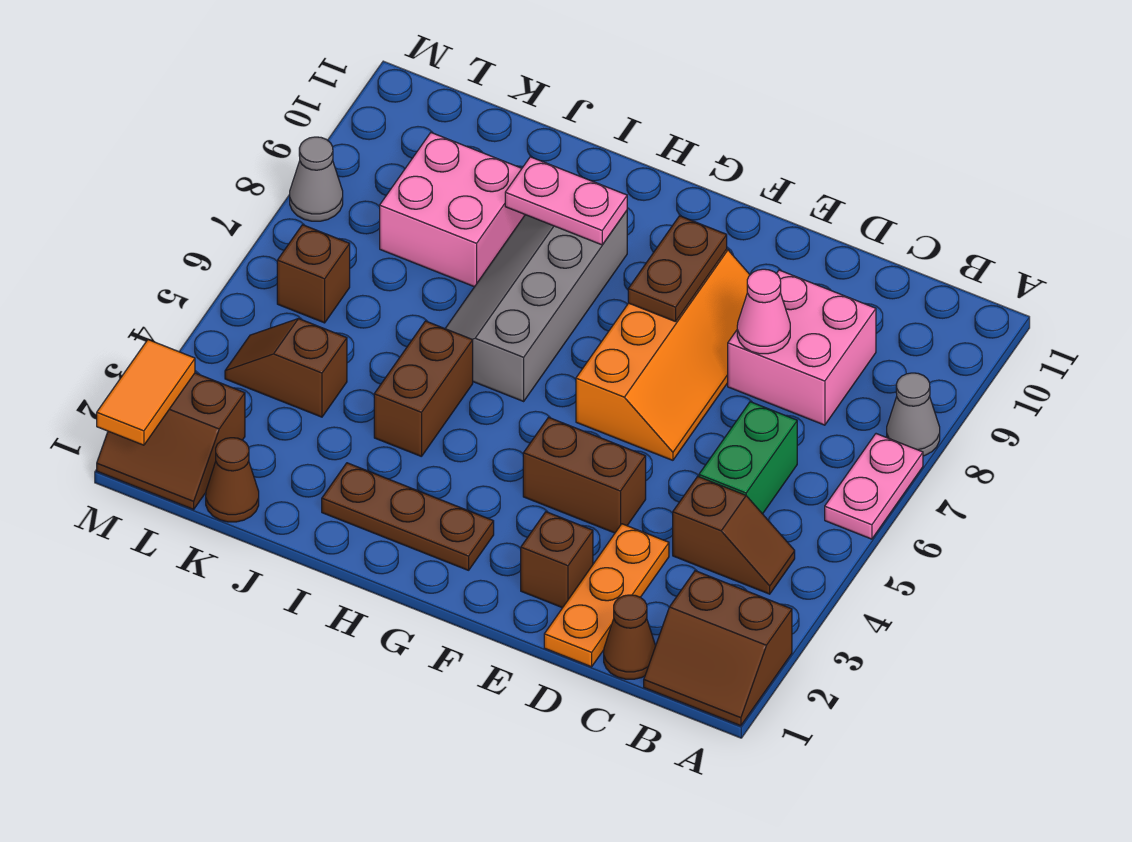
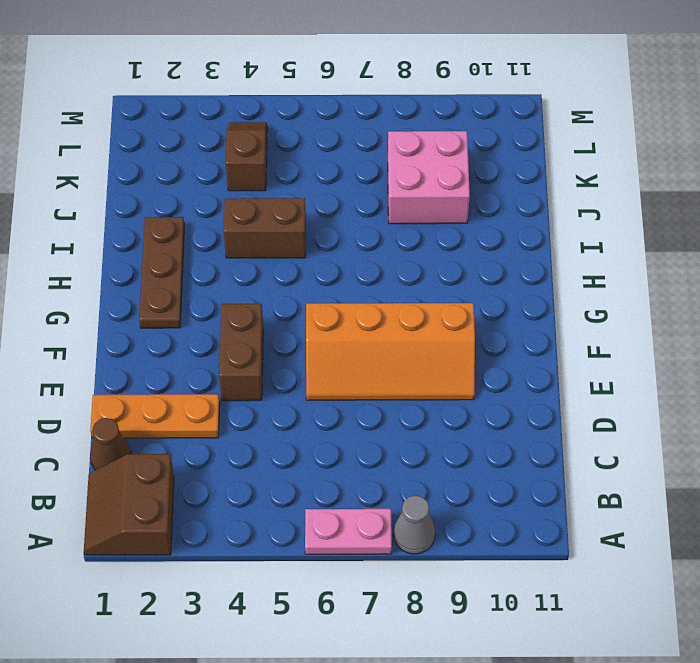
none -> brown 1x2 slope [673,477,795,594]
none -> green 1x2 brick [699,402,797,514]
none -> pink 2x2 brick [728,270,876,425]

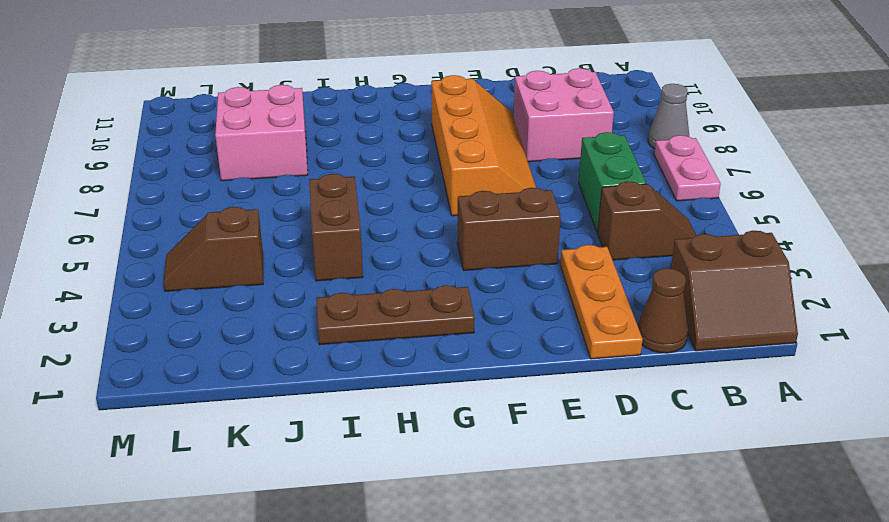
none -> brown 1x1 brick [521,512,593,608]
none -> grey 2x4 slope [445,211,627,401]
none -> brown 1x1 cone [206,438,259,522]

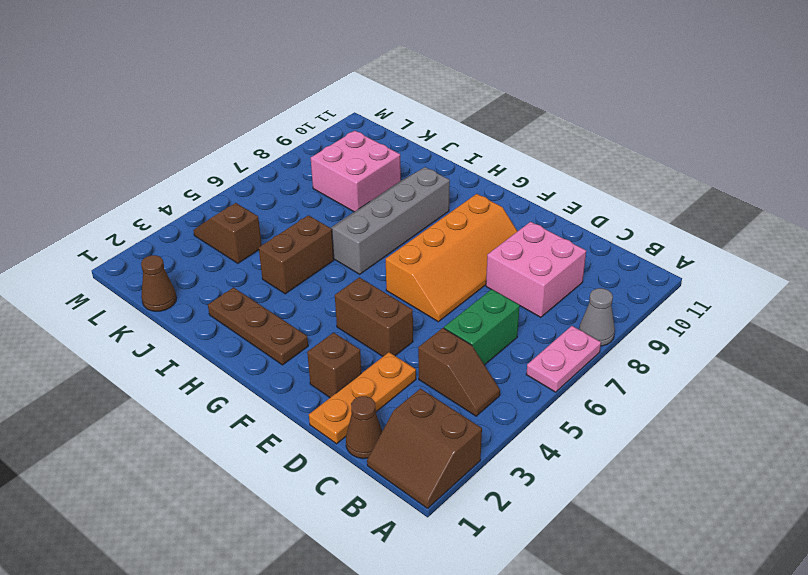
none -> brown 2x2 slope [97,373,245,509]
none -> brown 1x1 brick [277,225,350,323]
none -> grey 1x1 cone [290,137,343,221]

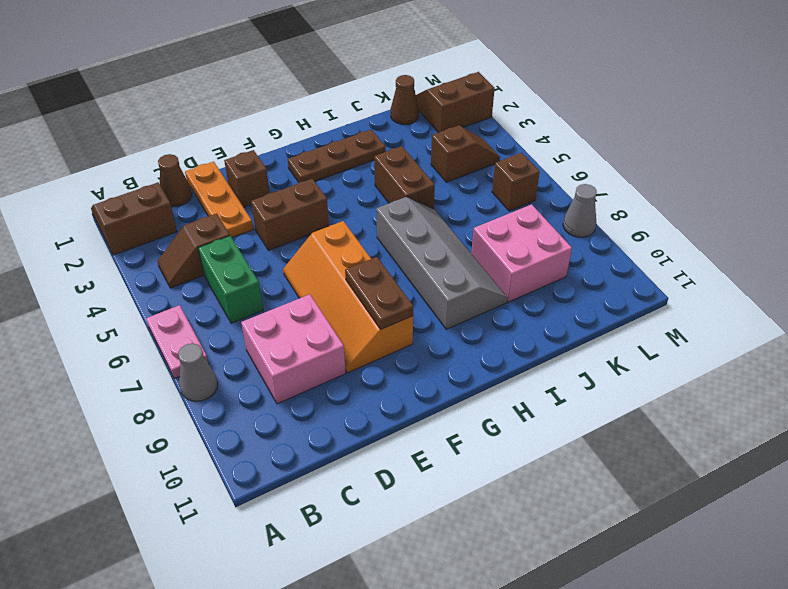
none -> pink 1x1 cone [737,269,790,354]
none -> pink 1x2 plate [505,157,627,245]
none -> orange 1x2 tile [97,340,195,445]

